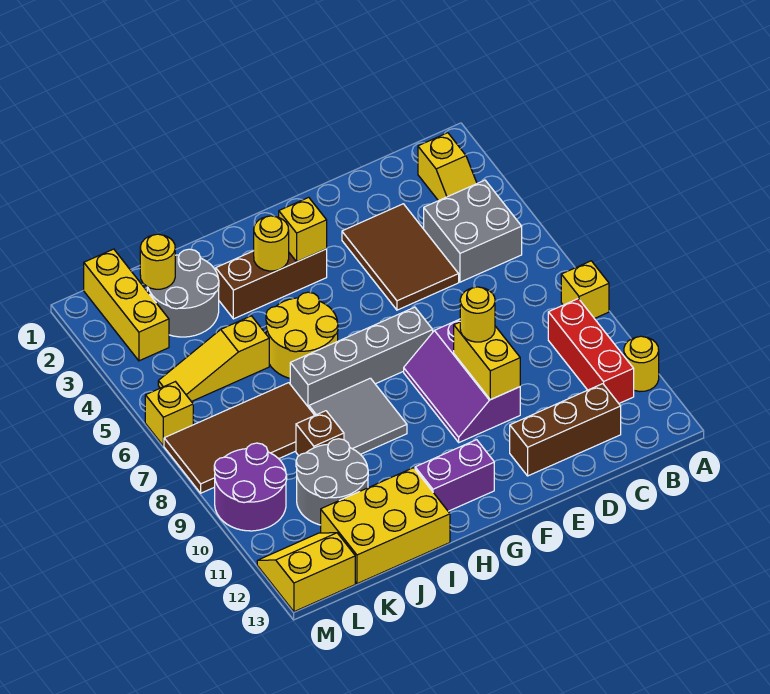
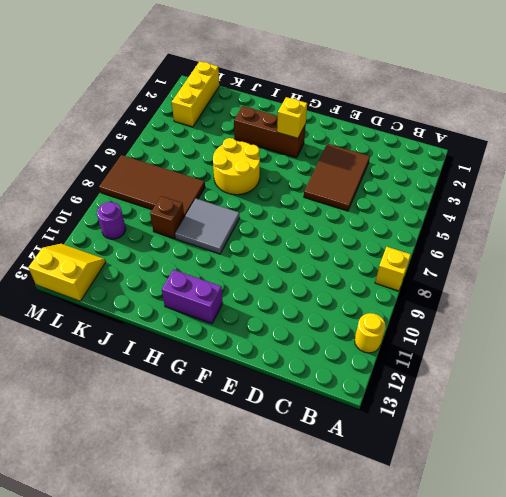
purple 1x1 round brick [97,202,126,239] -> purple 2x2 round brick [214,443,287,531]
none -> yellow 1x2 slope [418,133,477,201]
none -> grey 2x2 brick [424,180,522,282]
none -> red 1x3 brick [548,299,634,403]

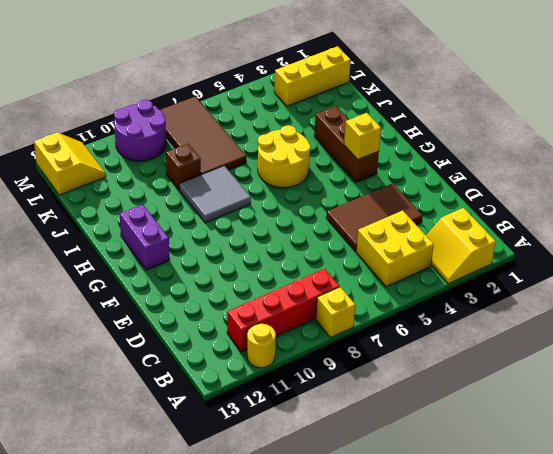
yellow 2x2 slope [426,208,496,284] -> yellow 1x2 slope [418,133,477,201]
yellow 2x2 brick [356,211,434,287] -> grey 2x2 brick [424,180,522,282]
red 1x4 brick [227,269,340,352] -> red 1x3 brick [548,299,634,403]
none -> brown 1x3 brick [510,384,621,476]
none -> purple 2x3 slope [404,319,520,442]
none -> grey 1x4 brick [290,307,433,407]

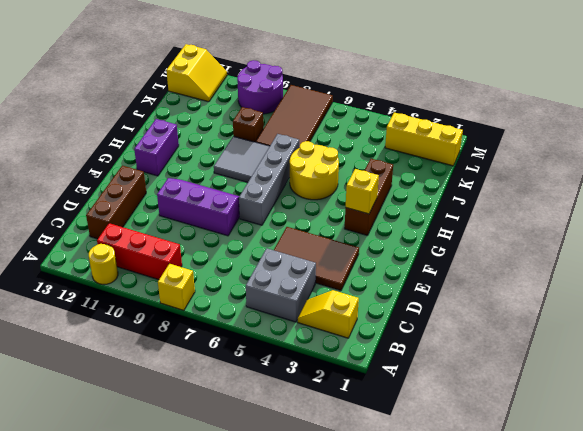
none -> yellow 2x3 brick [321,468,450,584]
none -> grey 2x2 round brick [147,249,219,337]
none -> yellow 1x3 slope [158,316,269,402]

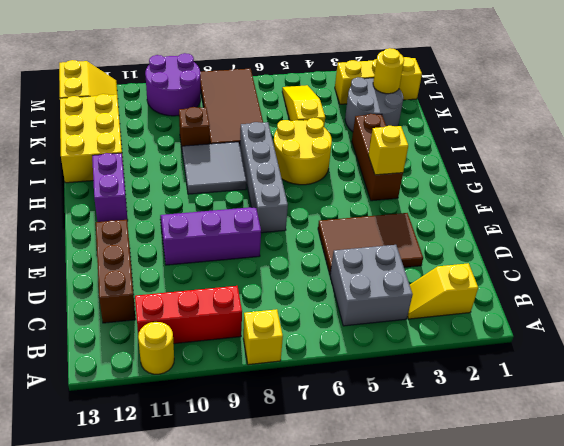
none -> grey 2x2 round brick [296,439,368,525]
none -> yellow 1x1 brick [145,382,193,446]
none -> yellow 1x2 brick [454,322,520,400]

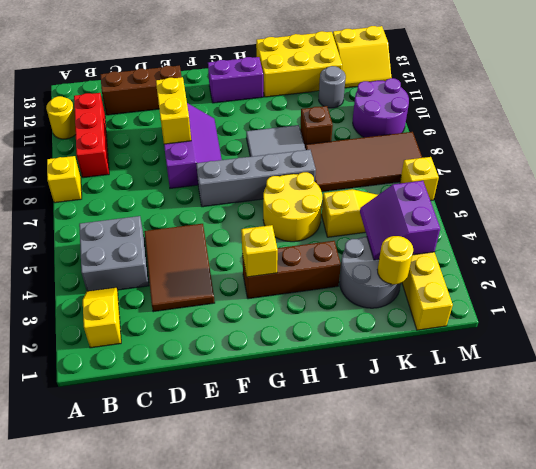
purple 2x2 slope [360,181,440,260] -> none
grey 1x1 round brick [319,66,346,108] -> grey 2x2 round brick [296,439,368,525]
none -> yellow 1x1 round brick [254,216,289,271]
none -> yellow 1x1 round brick [460,287,495,342]

